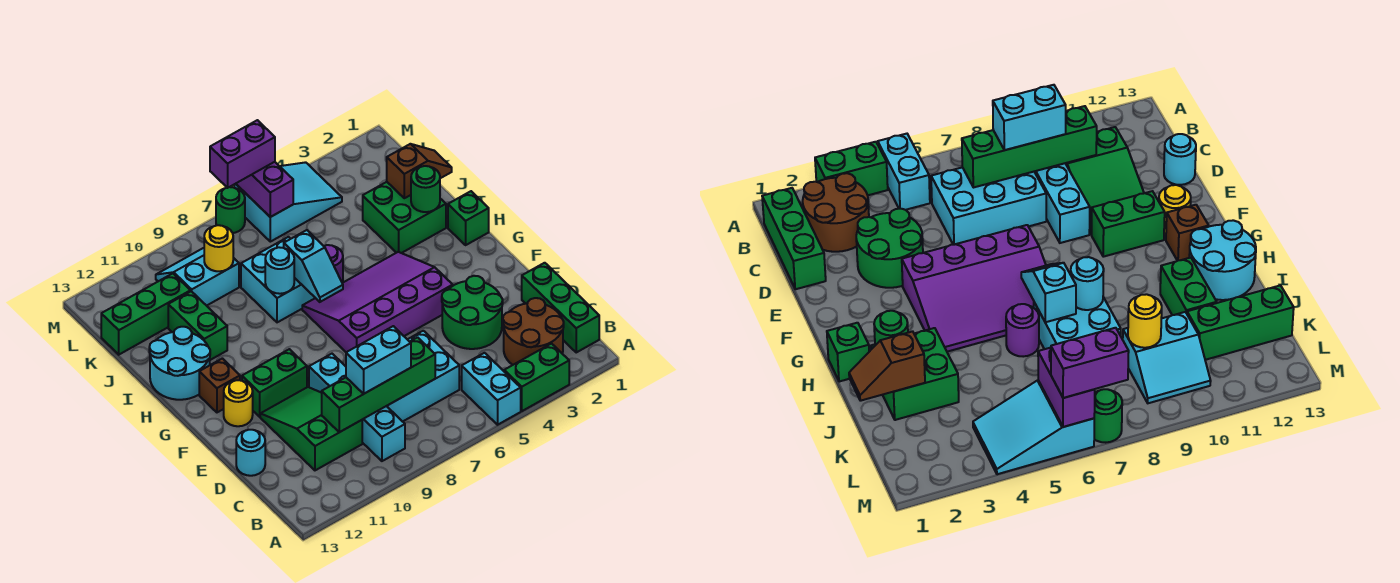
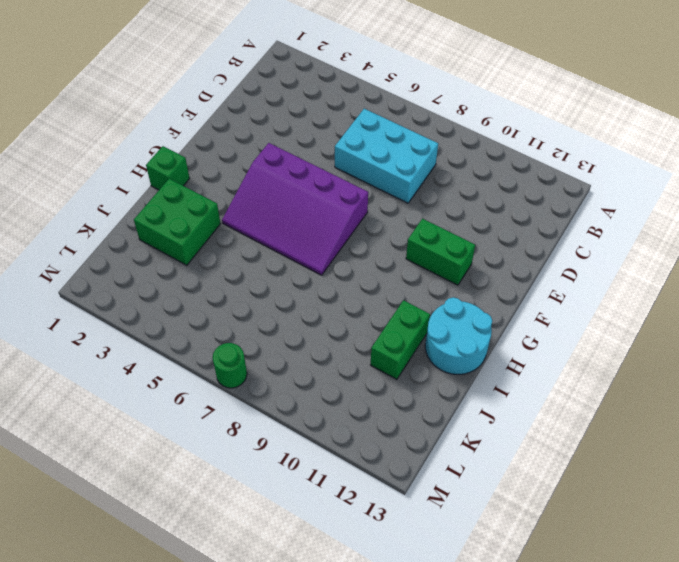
none -> green 1x2 brick [504,344,569,411]
none -> cyan 1x2 brick [462,353,521,425]
none -> green 1x3 brick [522,263,599,352]
none -> brown 2x2 round brick [503,298,564,365]

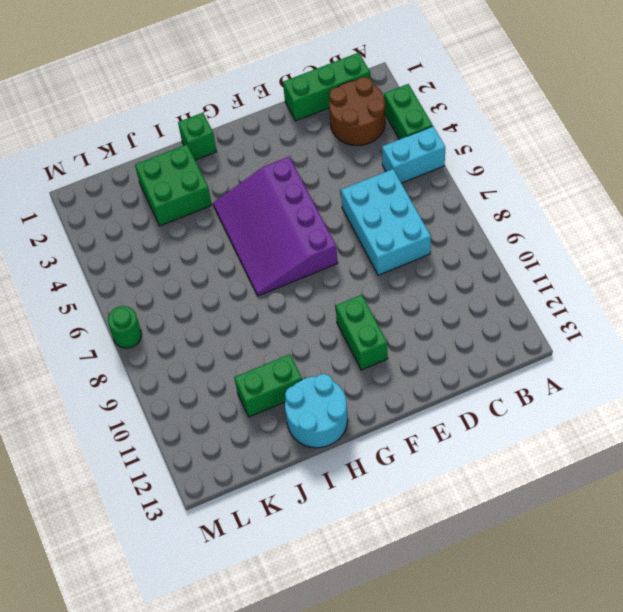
none -> cyan 1x4 brick [309,354,405,461]
none -> green 2x3 slope [260,387,362,470]
none -> green 2x2 round brick [442,276,503,349]
none -> cyan 1x1 round brick [236,430,265,476]

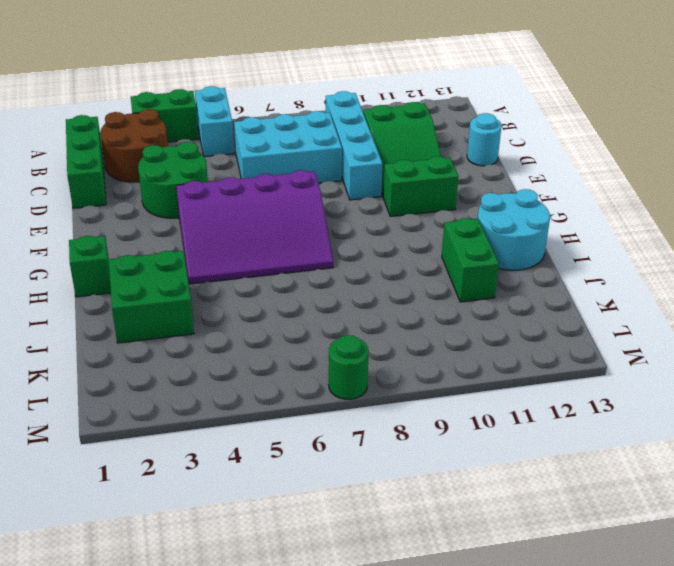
none -> yellow 1x1 round brick [224,380,253,426]
none -> brown 1x1 brick [199,359,240,412]
none -> purple 1x1 round brick [324,245,343,283]
none -> cyan 2x2 brick [241,237,315,322]

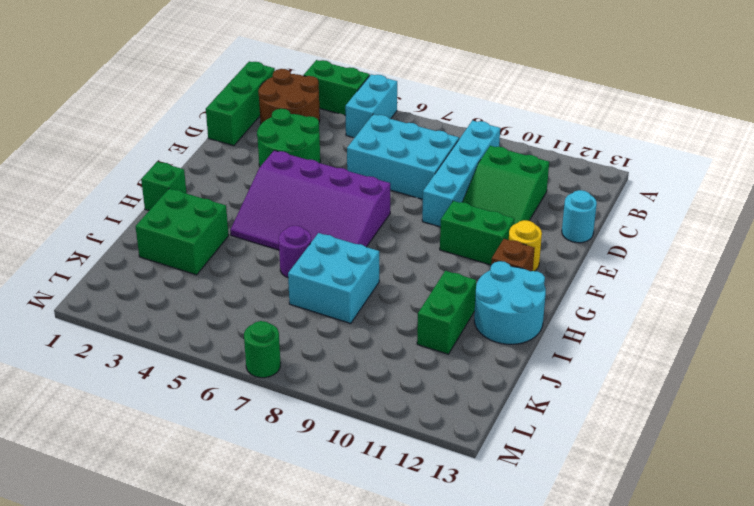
none -> cyan 2x2 slope [156,248,239,306]
none -> green 1x3 brick [101,273,190,355]
none -> cyan 2x3 slope [234,162,342,242]
none -> green 1x4 brick [322,337,435,432]

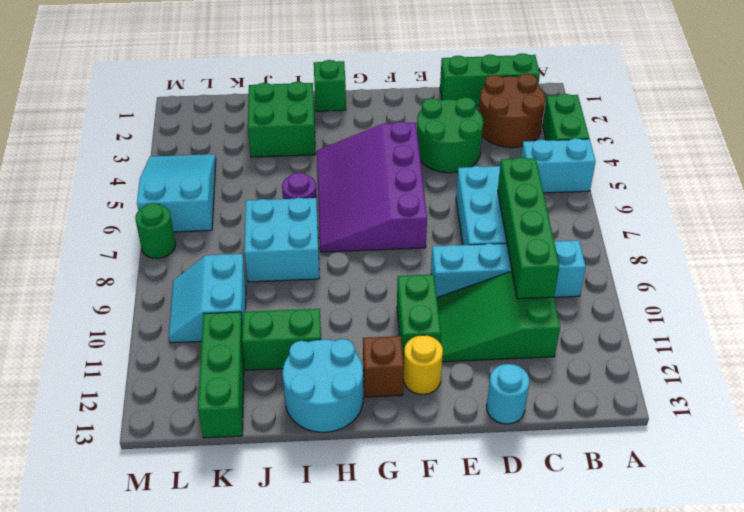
none -> cyan 1x2 slope [284,230,343,302]
none -> green 1x1 round brick [411,166,440,212]
none -> cyan 1x1 round brick [265,247,294,294]
none -> brown 1x2 slope [387,144,452,198]

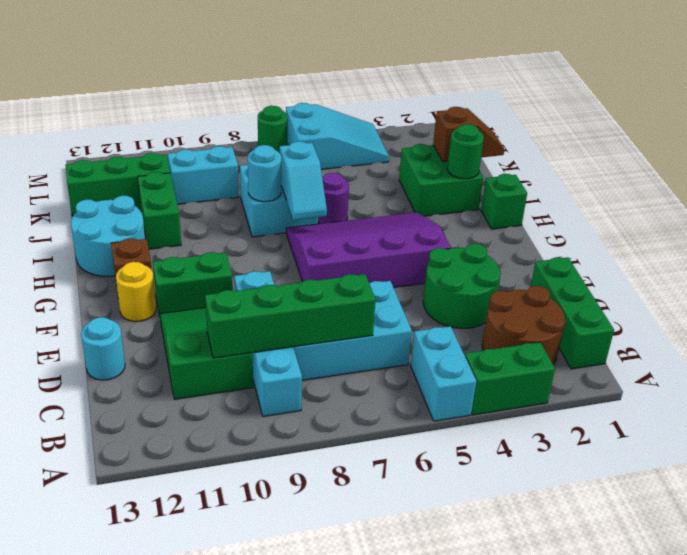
none -> yellow 1x1 round brick [204,225,233,271]
none -> purple 1x2 brick [236,162,293,217]
none -> cyan 1x2 brick [346,326,411,394]
none -> purple 1x2 brick [210,120,275,188]

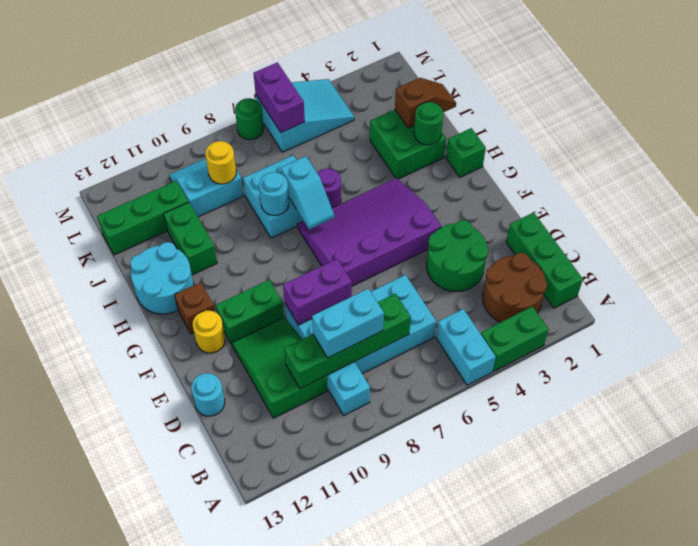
purple 1x2 brick [283,259,352,325] -> purple 1x2 brick moved to [210,120,275,188]

